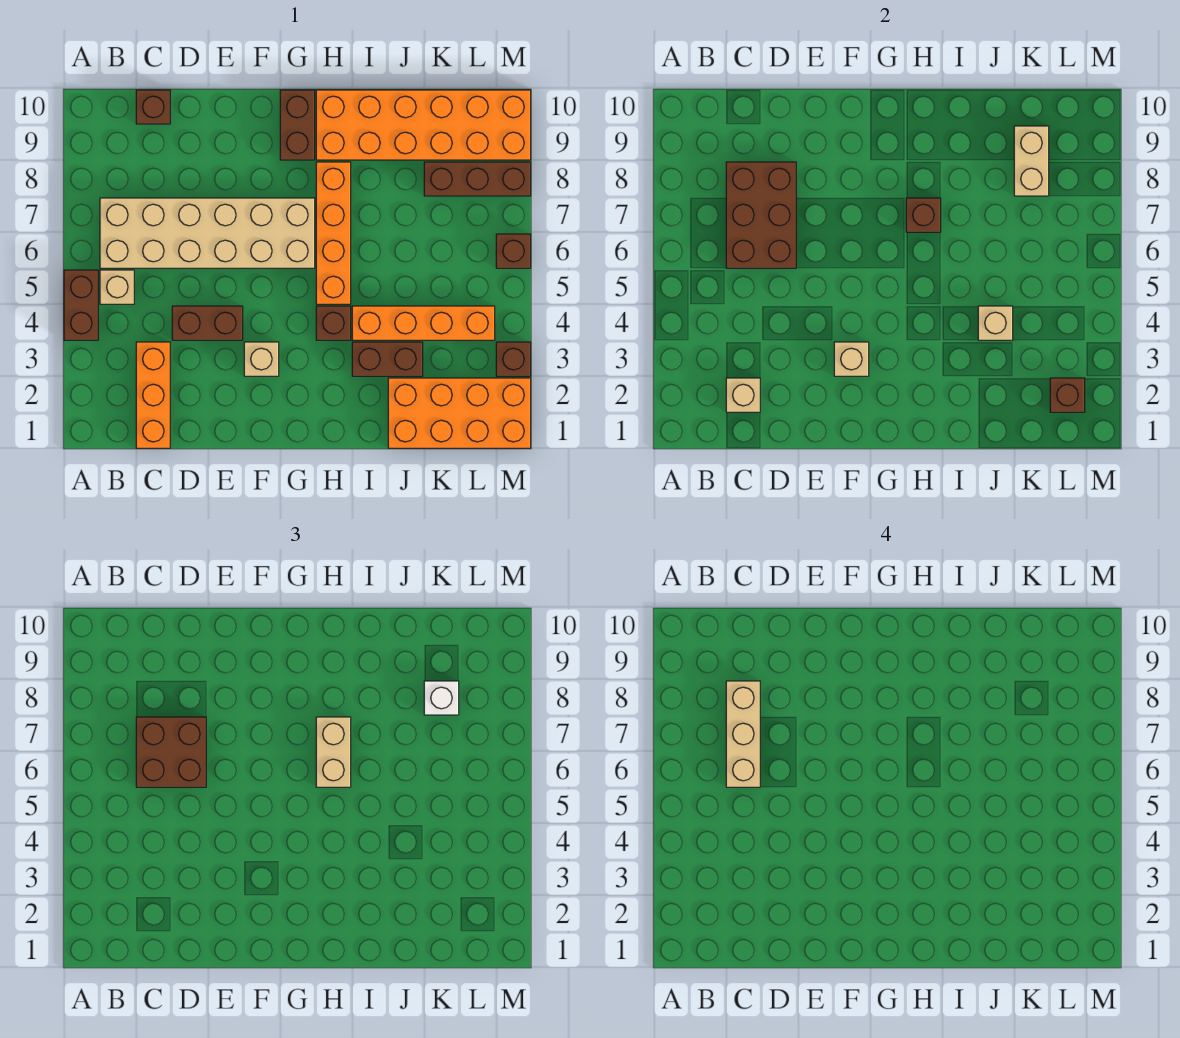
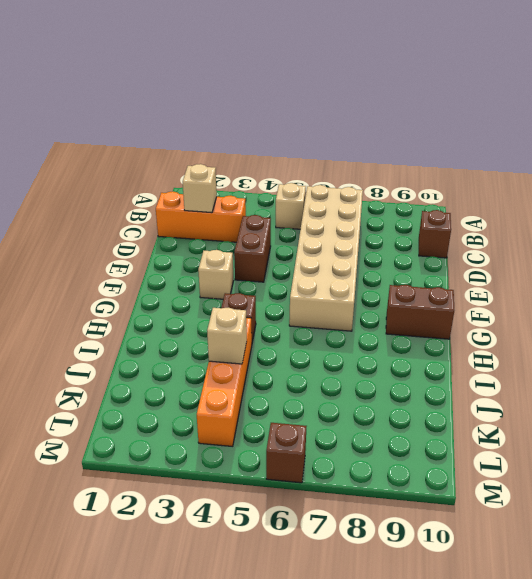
none -> brown 1x2 brick [64,270,98,340]
none -> orange 1x4 brick [316,162,351,304]
none -> orange 2x6 brick [316,90,531,160]

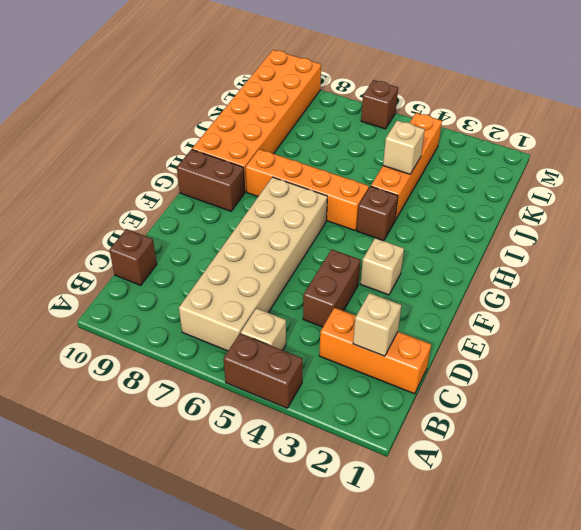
none -> brown 1x2 brick [352,342,423,376]
none -> orange 2x4 brick [388,378,531,448]
none -> brown 1x3 brick [424,162,531,196]

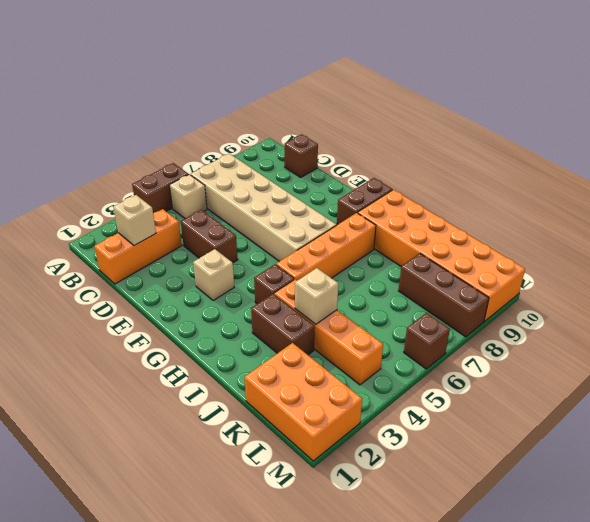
orange 2x3 brick [245,343,362,461] -> orange 2x4 brick [388,378,531,448]
none -> brown 1x1 brick [496,342,531,376]
none -> brown 2x3 brick [726,162,796,268]
none -> tan 1x1 brick [834,342,869,376]

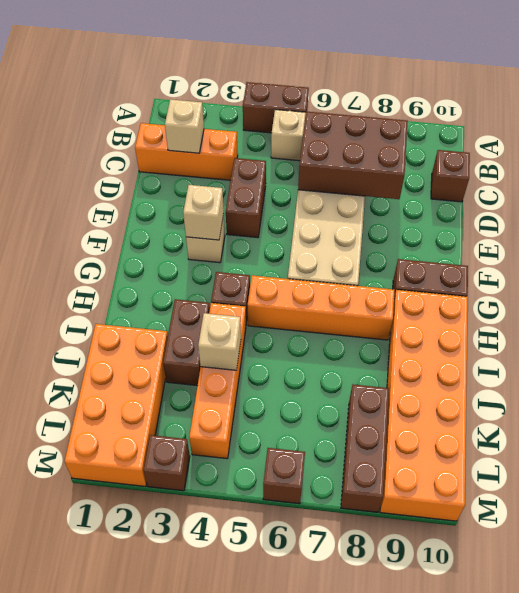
none -> brown 1x1 brick [906,198,941,232]
none -> tan 1x2 brick [1014,126,1049,196]
none -> brown 1x1 brick [1050,378,1085,412]

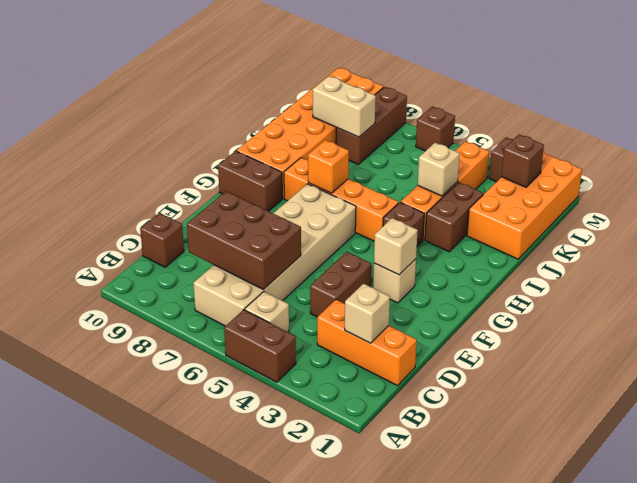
orange 1x1 brick [308,140,349,193] -> brown 1x1 brick [906,198,941,232]
none -> brown 2x2 brick [136,717,206,787]
none -> tan 1x2 brick [316,717,351,787]
none -> white 1x1 brick [424,681,459,715]

